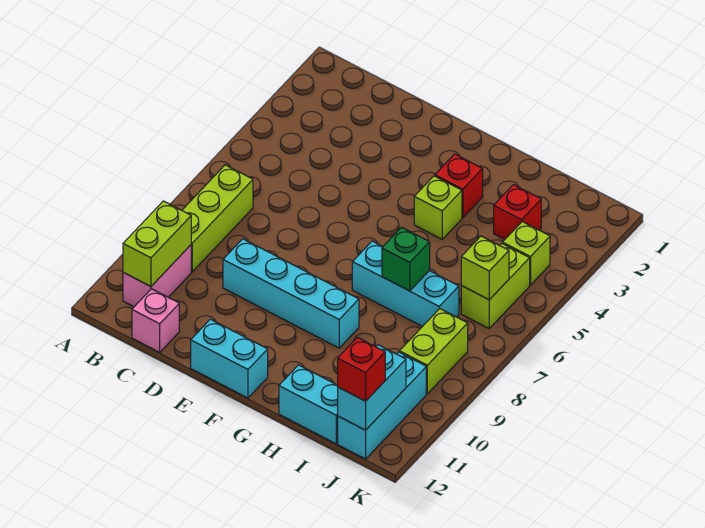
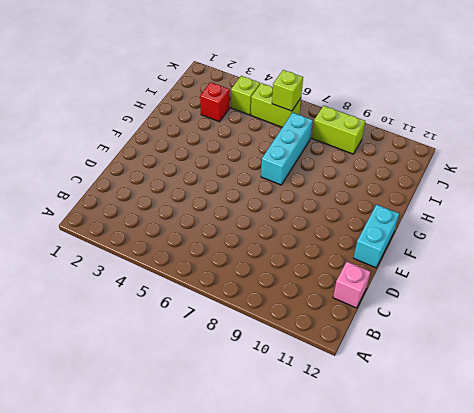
none -> lime 1x3 brick [182,165,253,272]
none -> pink 1x2 brick [123,245,191,307]
none -> cyan 1x4 brick [223,239,359,348]

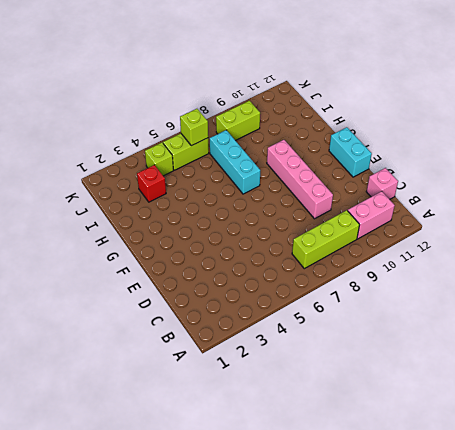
pink 1x4 brick [267,140,333,219] -> cyan 1x4 brick [223,239,359,348]
none -> red 1x1 brick [435,154,483,218]
none -> lime 1x1 brick [414,176,462,239]
none -> cyan 1x2 brick [279,365,338,444]

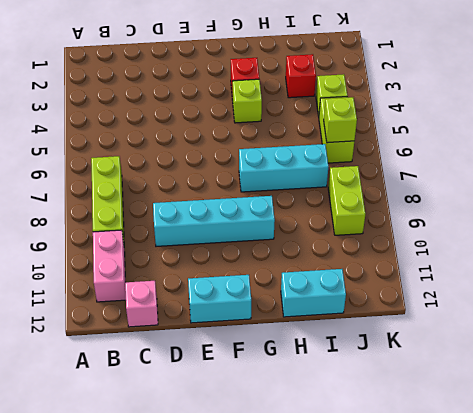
none -> cyan 1x3 brick [338,352,426,459]
none -> lime 1x2 brick [123,201,191,287]
none -> green 1x1 brick [382,227,430,291]

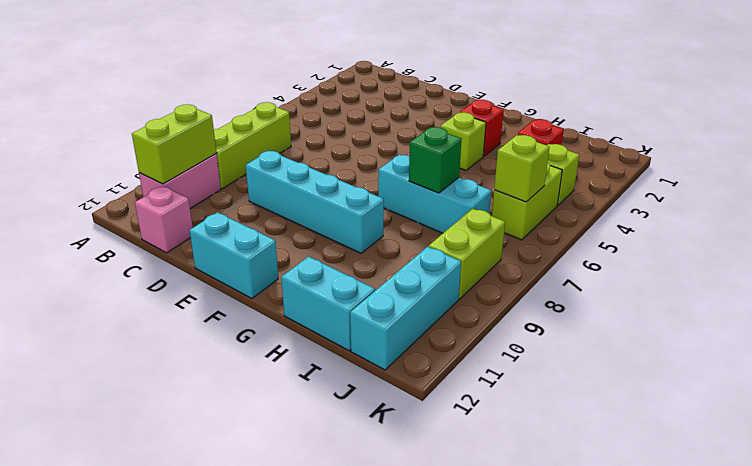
none -> cyan 1x2 brick [338,345,406,430]
none -> red 1x1 brick [338,337,385,401]

